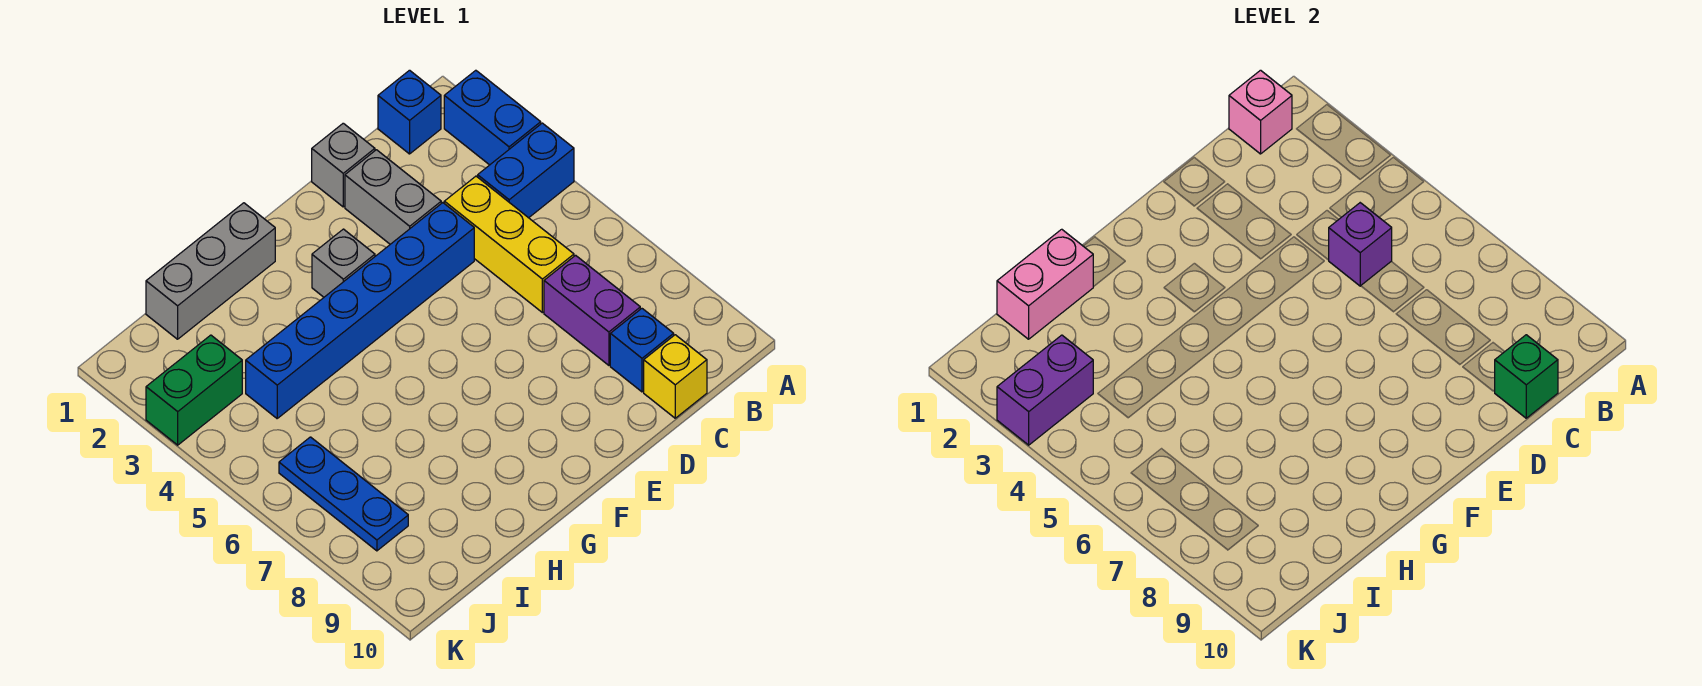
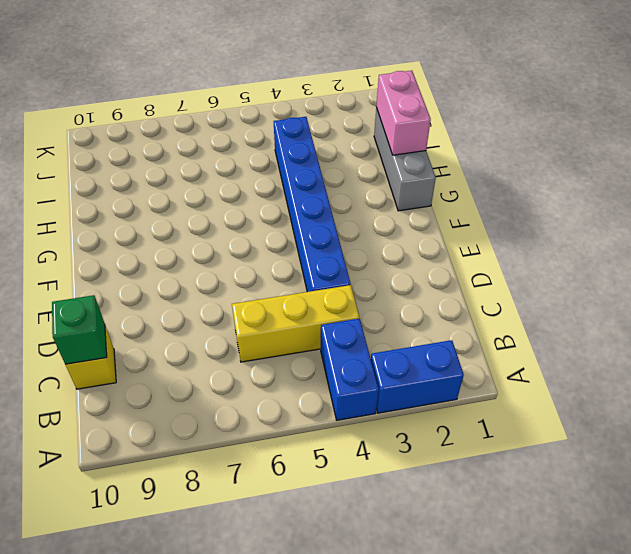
none -> blue 1x1 brick [378,70,441,154]
none -> purple 1x2 brick [544,255,640,365]
none -> blue 1x1 brick [610,309,674,392]

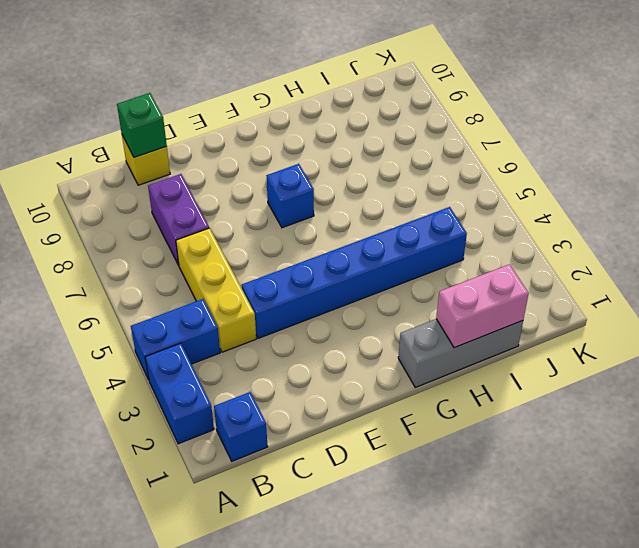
blue 1x1 brick [266,164,314,228] -> blue 1x1 brick moved to [610,309,674,392]
none -> grey 1x1 brick [312,123,375,207]
none -> grey 1x2 brick [345,150,441,244]
none -> grey 1x1 brick [312,229,375,297]

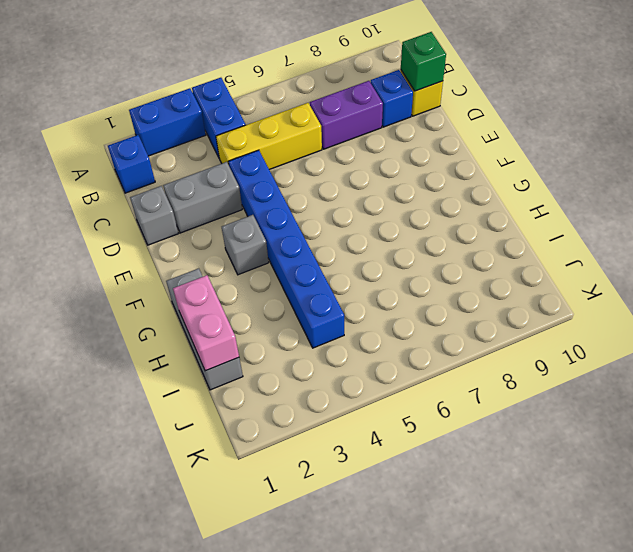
none -> green 1x2 brick [146,335,242,445]
none -> blue 1x3 plate [279,437,408,551]
none -> pink 1x1 brick [1229,70,1292,154]

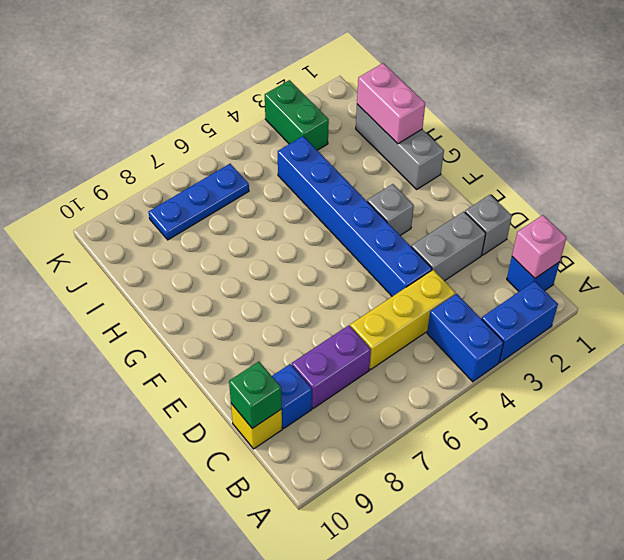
none -> purple 1x1 brick [1329,203,1392,286]
none -> purple 1x2 brick [997,335,1093,445]

